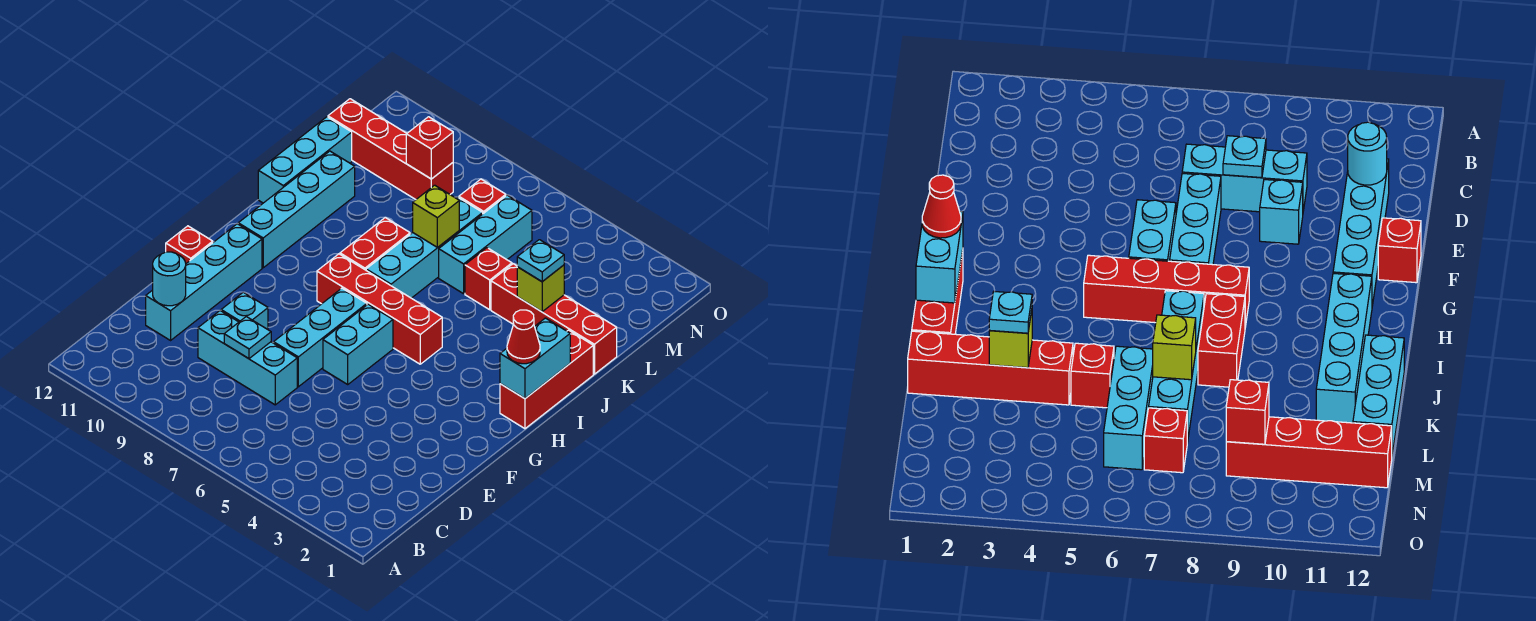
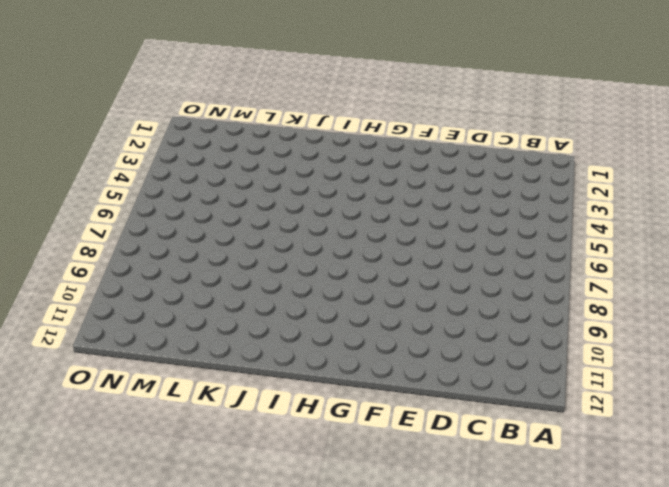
none -> cyan 1x3 brick [198,311,297,405]
none -> cyan 1x4 brick [146,224,262,340]
none -> cyan 1x3 brick [274,288,367,387]

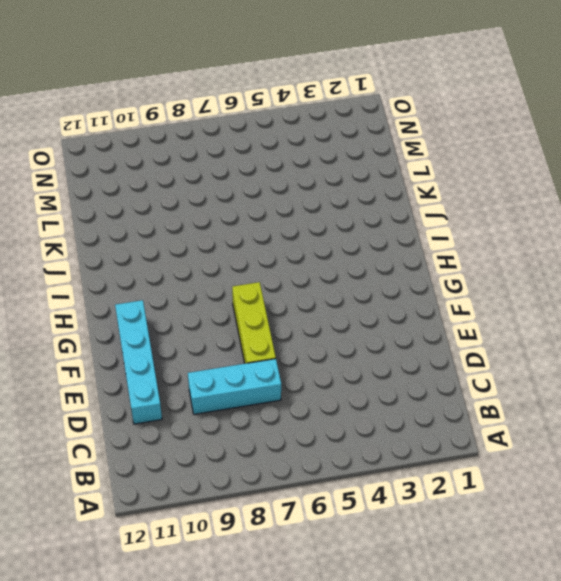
lime 1x3 brick [232,282,276,364] -> cyan 1x3 brick [274,288,367,387]
none -> cyan 1x1 brick [221,292,268,329]
none -> cyan 1x2 brick [323,304,393,384]
none -> red 1x1 brick [166,226,213,263]

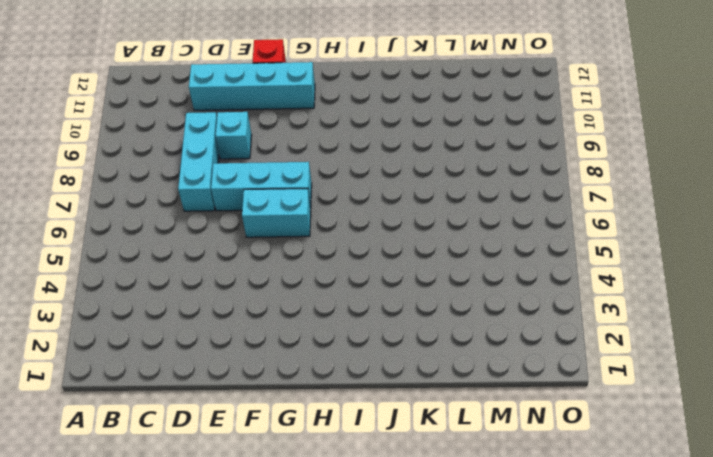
none -> red 1x3 brick [500,330,593,429]
none -> red 1x4 brick [317,254,442,364]
none -> cyan 1x4 brick [238,151,355,268]

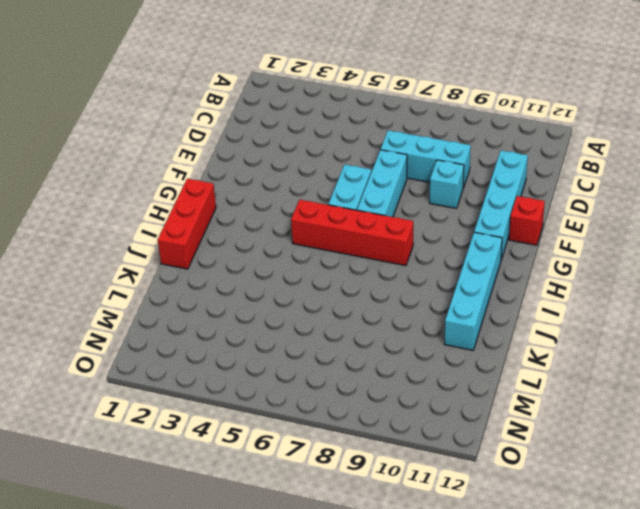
none -> cyan 1x4 brick [366,197,483,298]
none -> red 1x2 brick [340,217,410,270]
none -> cyan 1x3 brick [258,117,352,203]

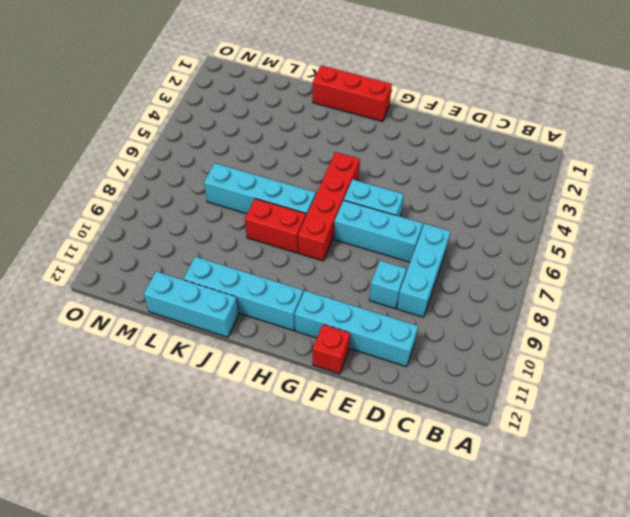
none -> red 1x4 brick [491,264,617,374]
none -> red 1x1 brick [465,248,512,310]
none -> cyan 1x3 brick [439,195,532,294]

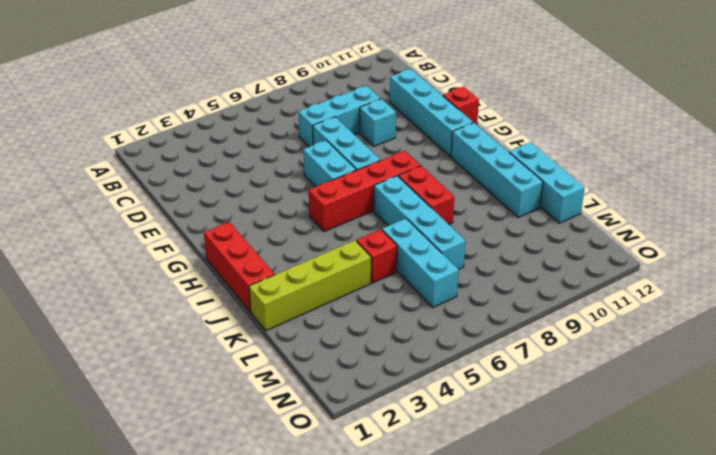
lime 1x4 brick [249,240,371,331] -> red 1x4 brick [491,264,617,374]
none -> red 1x1 brick [459,179,506,214]
none -> red 1x4 brick [328,99,453,199]
none -> cyan 1x1 plate [224,317,271,359]

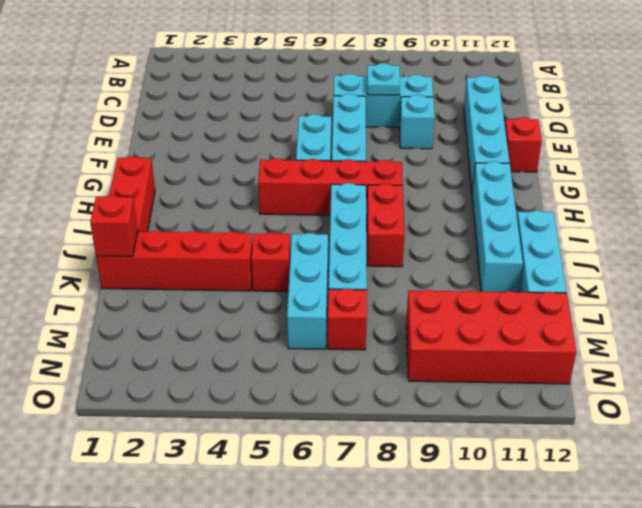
red 1x1 brick [90,195,138,256] -> red 1x1 brick moved to [406,117,453,179]
red 2x4 brick [406,290,576,384] -> red 1x4 brick [328,99,453,199]
none -> cyan 1x1 round brick [153,252,186,306]
none -> cyan 1x2 brick [500,318,570,398]
none -> lime 1x1 brick [517,265,564,312]

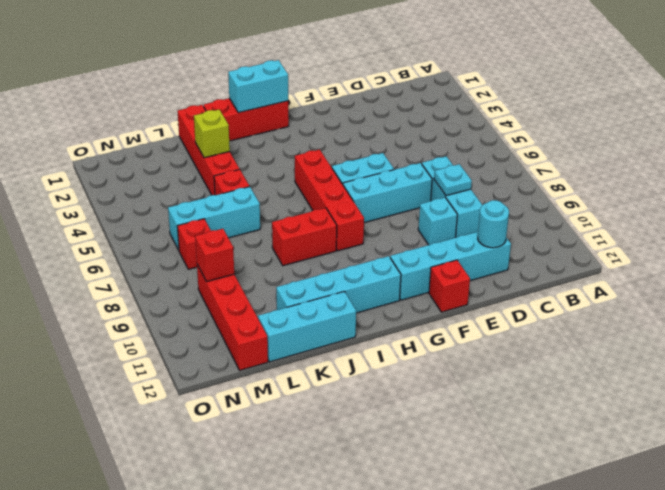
none -> cyan 1x4 brick [366,197,483,298]
none -> lime 1x1 brick [413,185,459,247]
none -> red 1x1 cone [507,310,540,364]

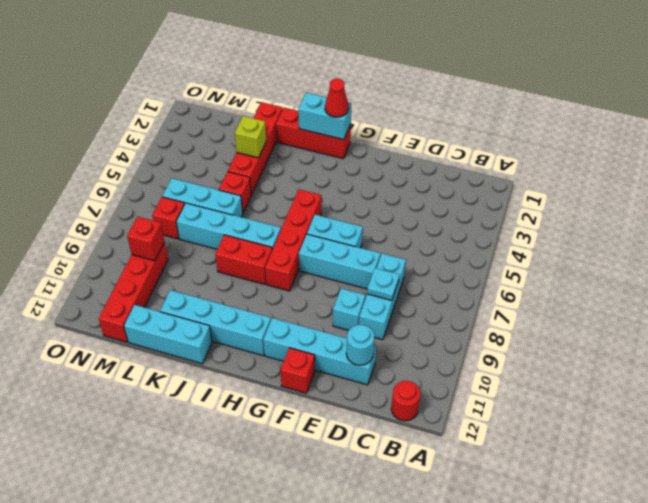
red 1x1 round brick [391,381,420,421] -> none
none -> lime 1x1 brick [413,185,459,247]
none -> cyan 1x1 plate [517,240,564,282]

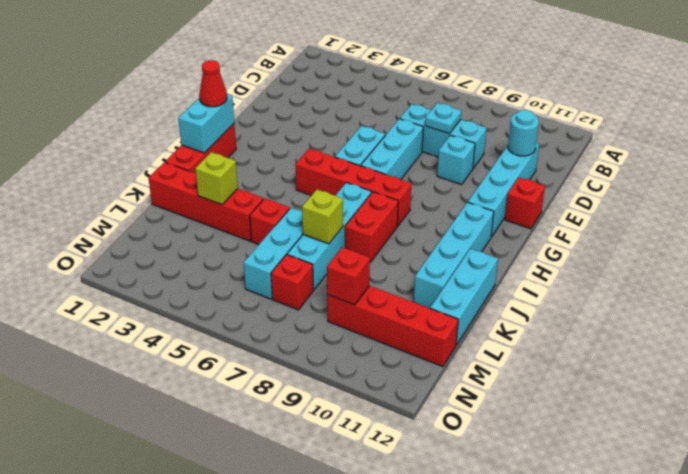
none -> cyan 1x1 plate [517,240,564,282]

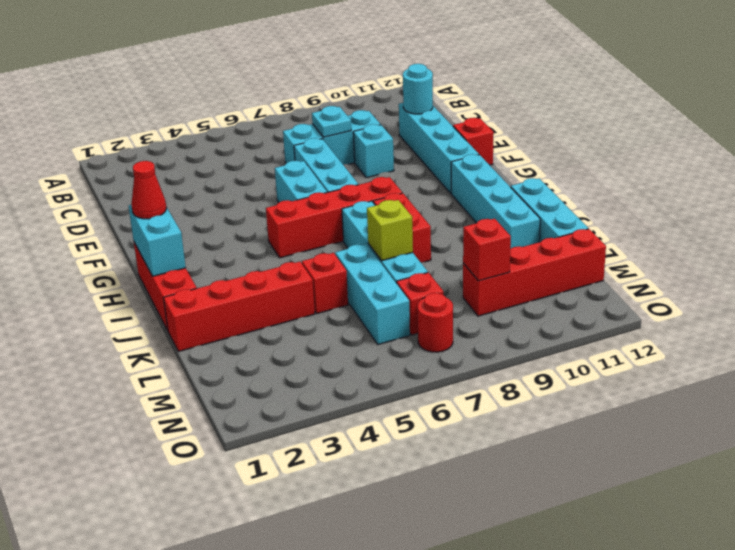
red 1x1 round brick [417,293,453,352] -> none
none -> lime 1x1 brick [517,265,564,312]
none -> cyan 1x1 plate [517,240,564,282]

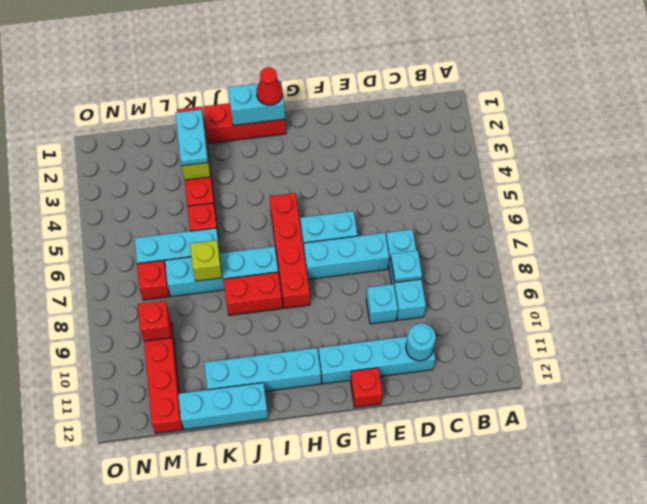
cyan 1x2 plate [175,110,208,166] -> cyan 1x1 plate [517,240,564,282]

